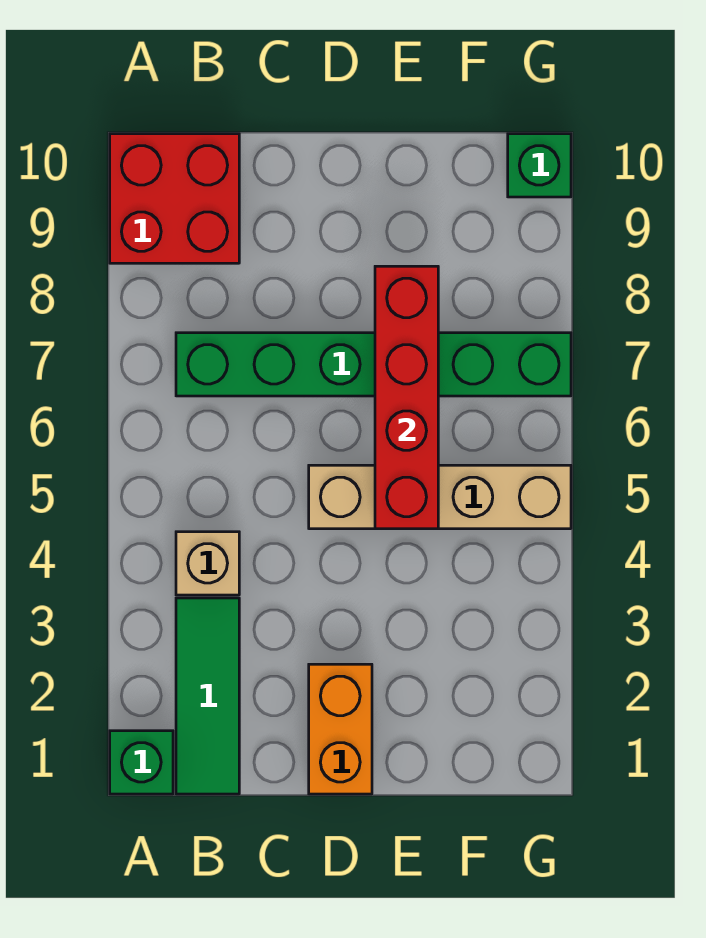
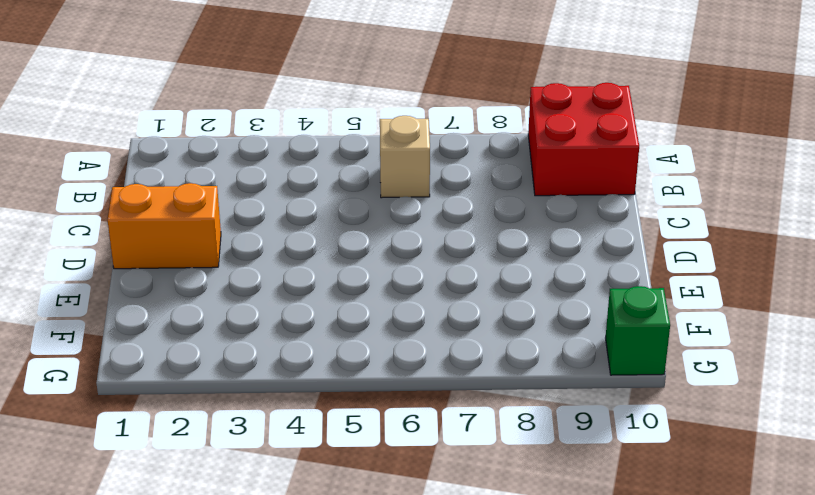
tan 1x1 brick [380,116,430,198] -> tan 1x1 brick moved to [176,532,239,595]
none -> green 1x1 brick [110,731,173,794]
none -> green 1x3 tile [176,598,239,794]

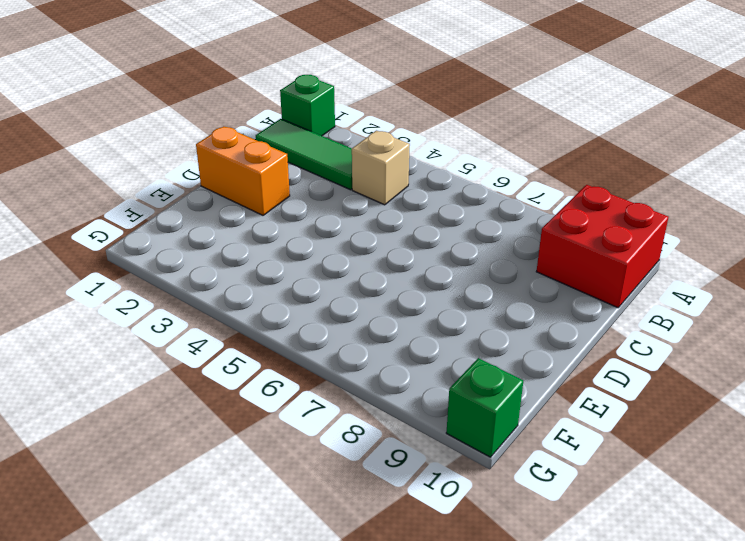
none -> green 1x6 brick [176,333,571,396]
none -> tan 1x4 brick [309,465,571,529]

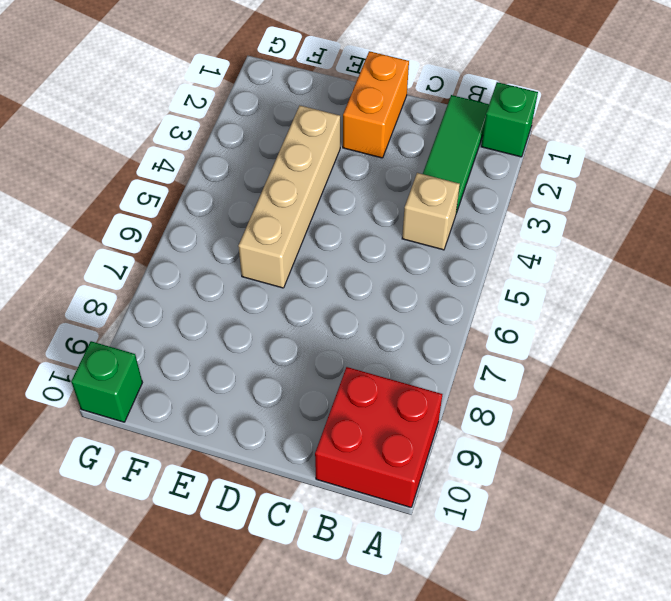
tan 1x4 brick [238,106,340,288] -> tan 1x4 brick turned to [309,465,571,529]
none -> green 1x6 brick [176,333,571,396]
none -> red 1x4 brick [375,266,438,529]

